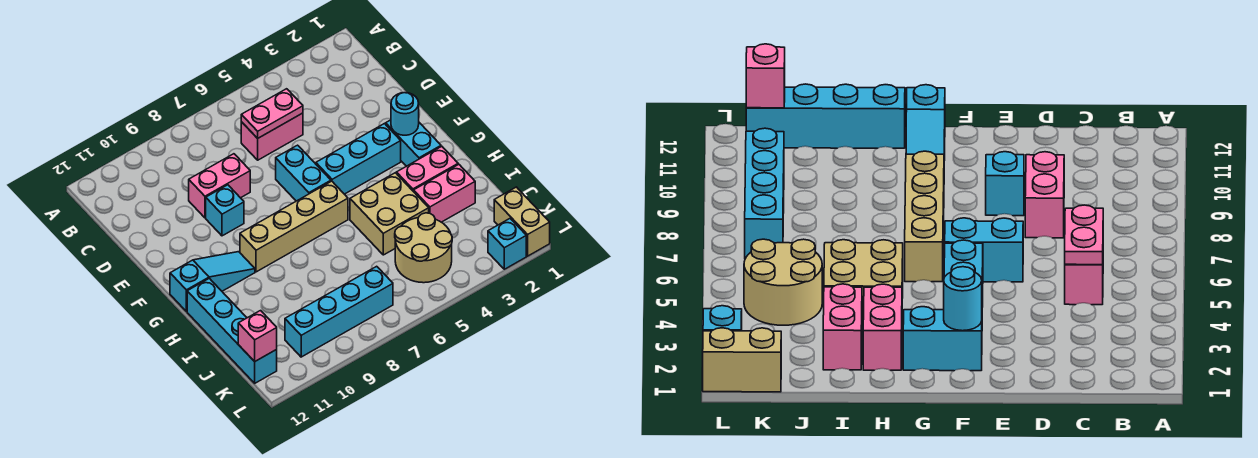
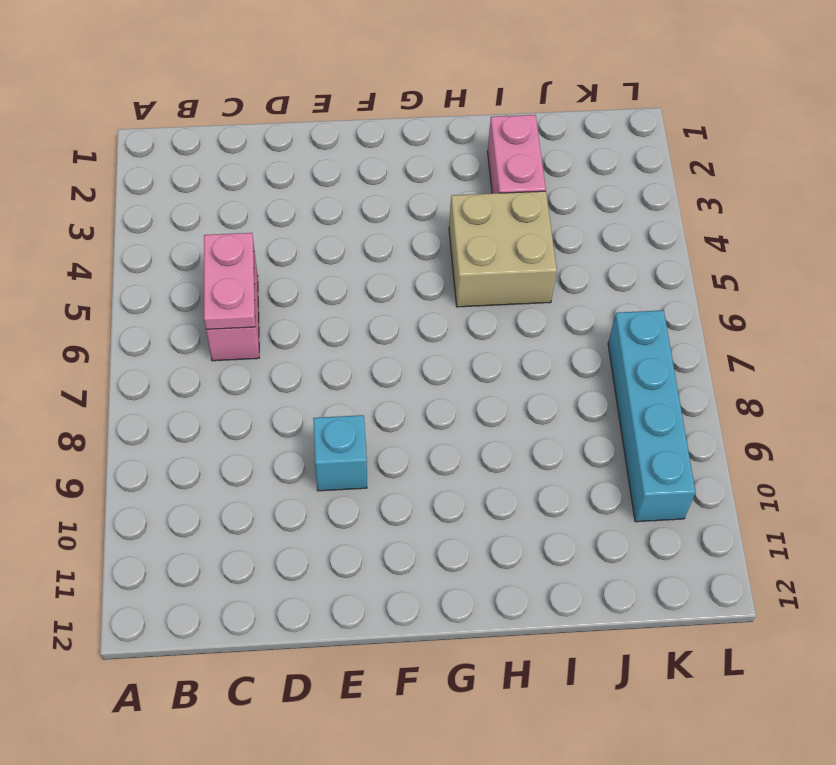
none -> pink 1x2 brick [189,154,250,218]
none -> cyan 1x2 brick [276,145,331,201]
none -> cyan 1x2 brick [386,120,441,166]

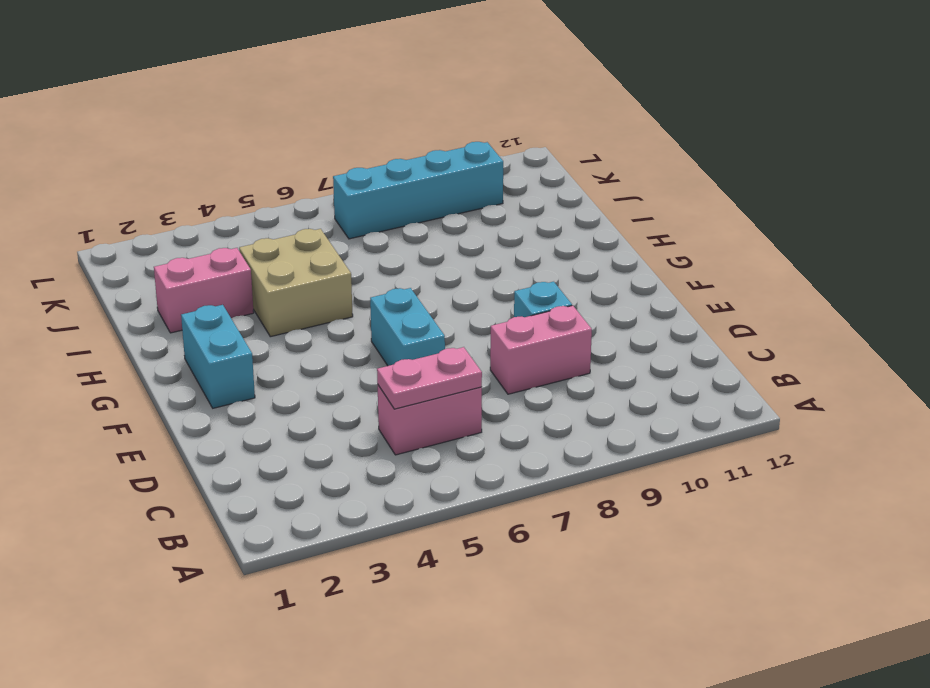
none -> cyan 1x3 brick [316,124,401,194]
none -> tan 1x4 brick [240,181,348,272]
none -> cyan 1x3 slope [170,252,255,311]

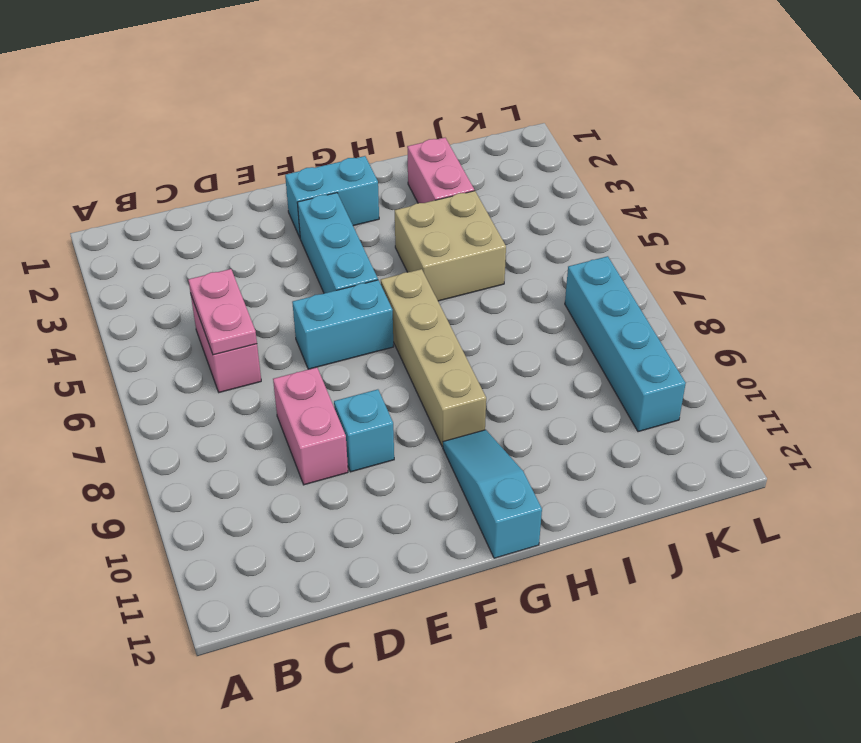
none -> pink 1x2 brick [397,146,458,192]
none -> cyan 1x4 brick [187,278,277,383]
none -> tan 2x2 round brick [395,213,452,283]

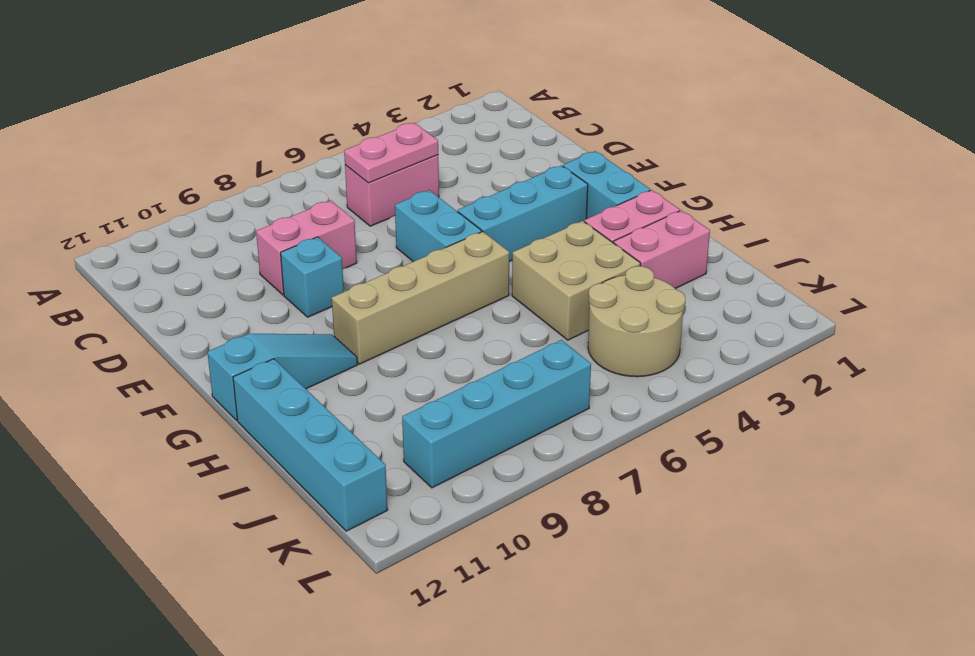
none -> tan 1x2 brick [494,187,550,256]
none -> cyan 1x1 brick [488,219,526,269]
none -> cyan 1x1 round brick [391,93,419,135]

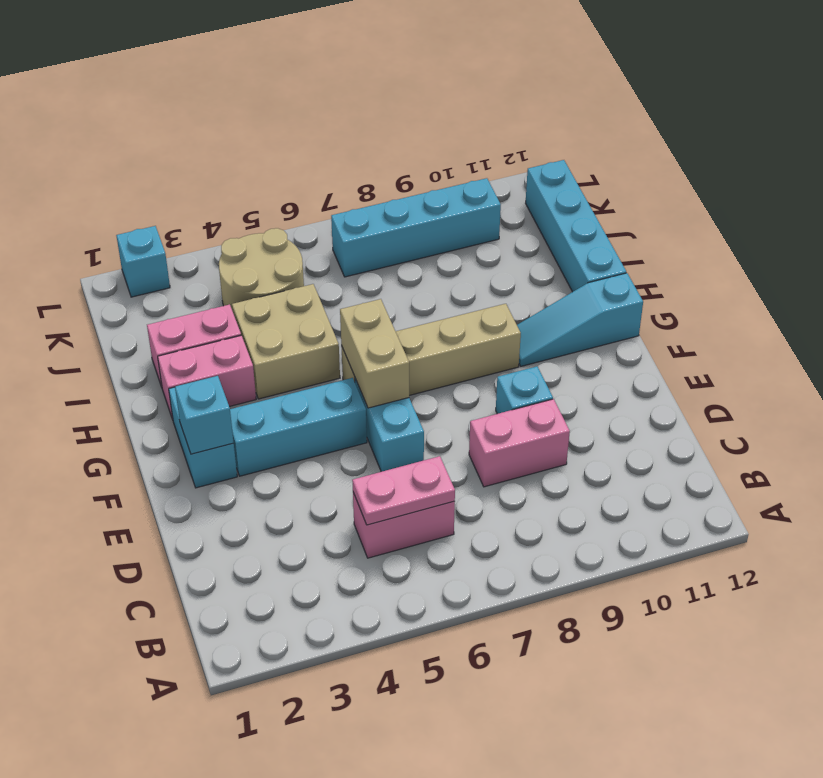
cyan 1x1 brick [175,376,234,454] -> cyan 1x1 round brick [391,93,419,135]
tan 1x2 brick [340,299,409,408] -> tan 1x2 brick moved to [494,187,550,256]
none -> pink 1x1 brick [238,311,277,362]

